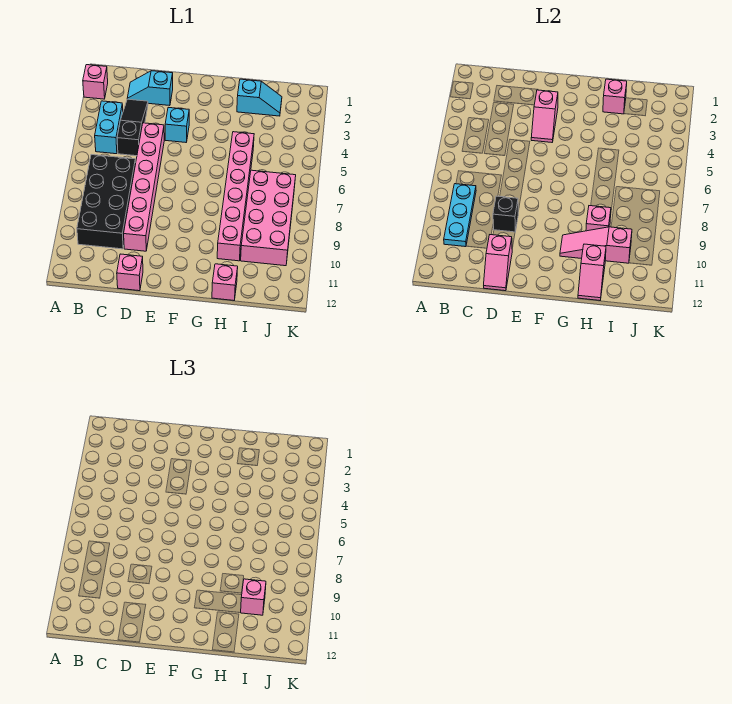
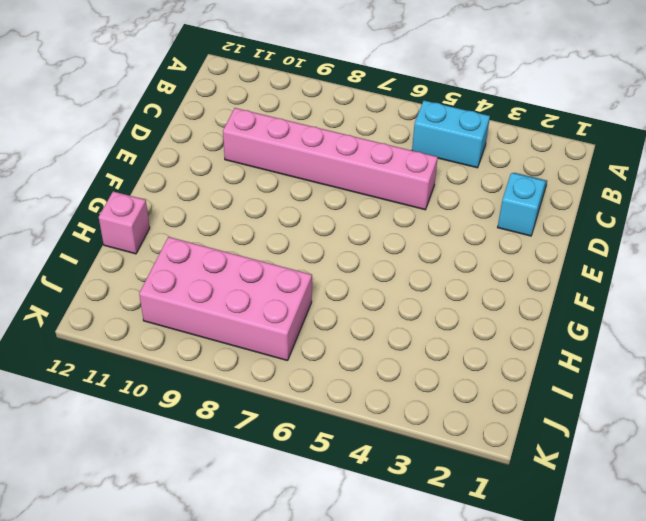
none -> pink 1x1 brick [83,65,108,99]
none -> black 2x4 brick [77,155,136,249]
none -> black 1x3 slope [117,99,148,156]

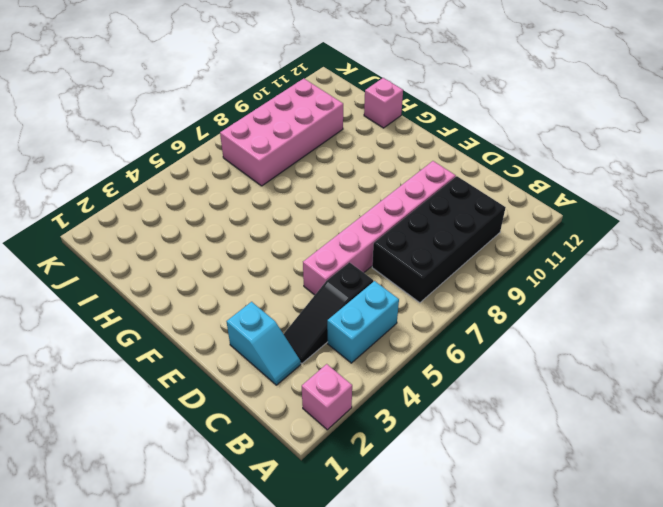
none -> pink 1x1 brick [117,254,143,291]
none -> cyan 1x1 brick [165,107,189,142]
none -> cyan 1x2 slope [237,79,282,116]

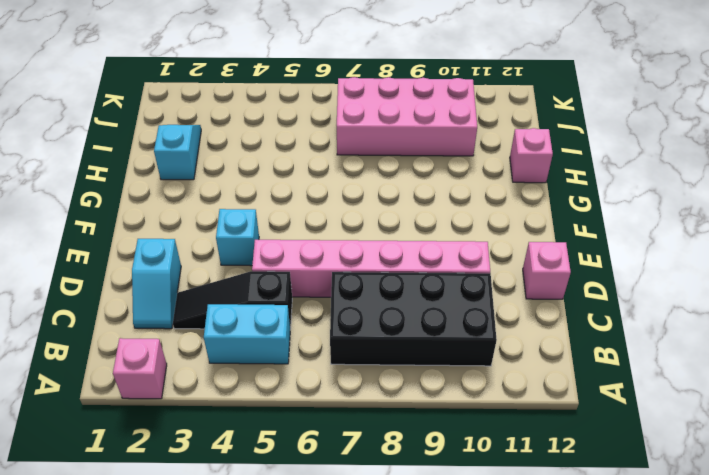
none -> pink 1x6 brick [217,132,254,261]
none -> cyan 1x3 plate [444,184,476,247]
none -> black 1x1 brick [493,196,518,232]

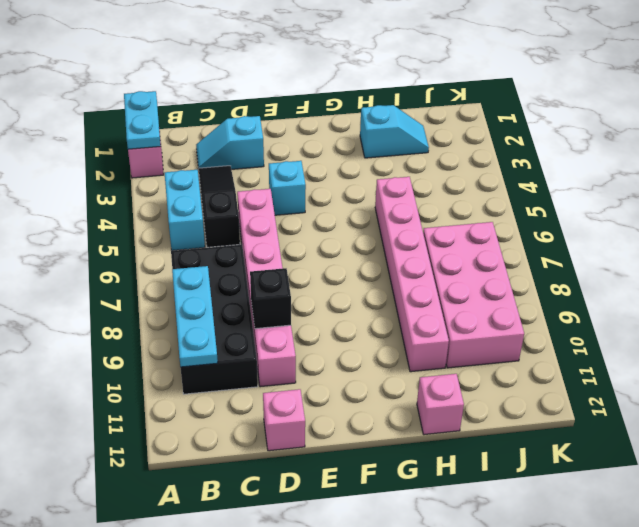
cyan 1x2 plate [124,91,161,149] -> none
none -> pink 1x2 slope [484,235,512,291]
none -> pink 1x2 slope [531,90,558,142]
none -> pink 1x3 slope [560,227,632,263]

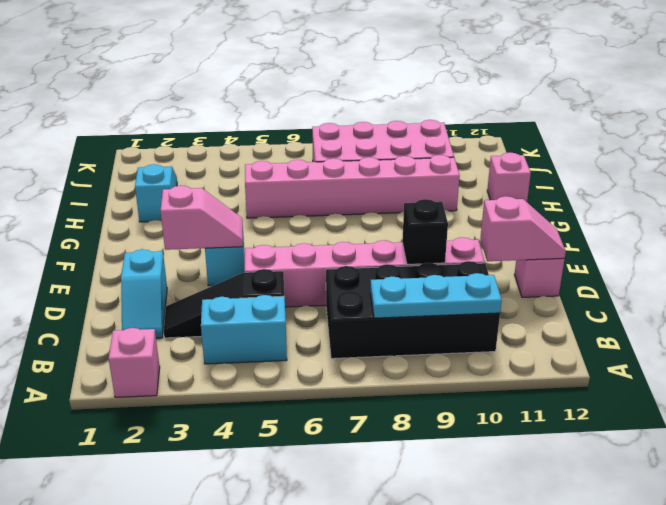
none -> pink 1x3 slope [560,227,632,263]
none -> pink 1x1 brick [603,79,627,114]
none -> pink 1x1 brick [586,206,611,231]

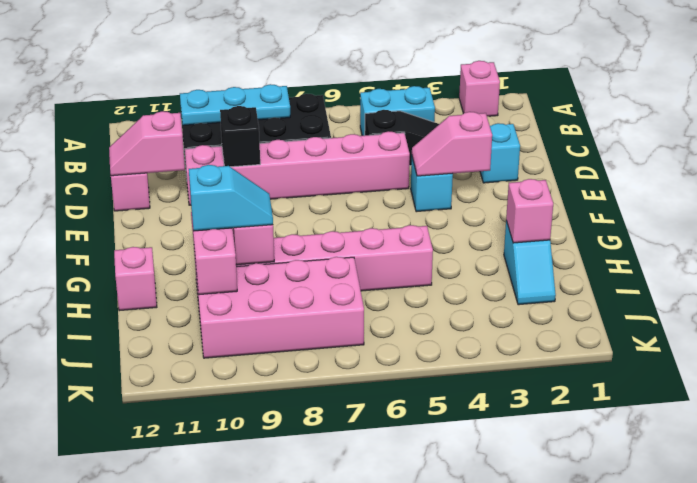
cyan 1x2 slope [189,165,273,231] -> none
none -> pink 1x2 slope [578,244,606,300]
none -> pink 1x1 brick [241,579,266,615]

